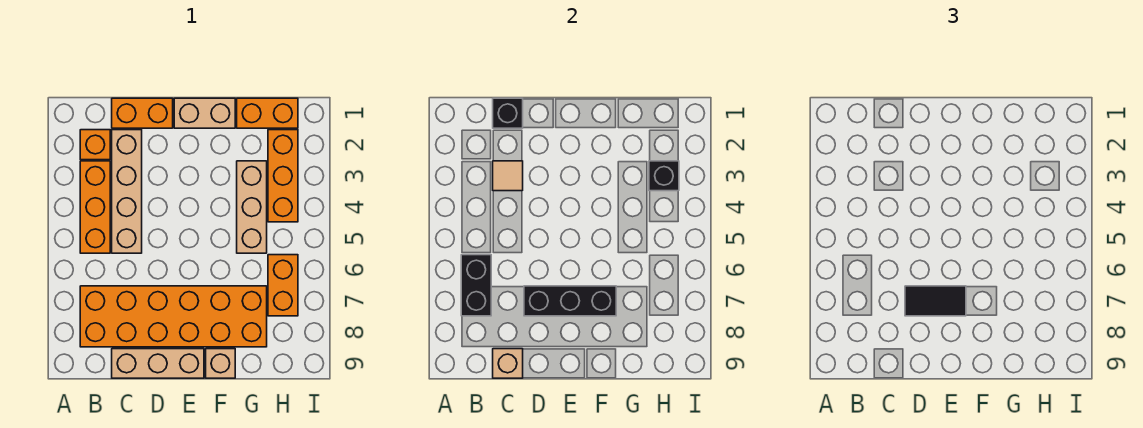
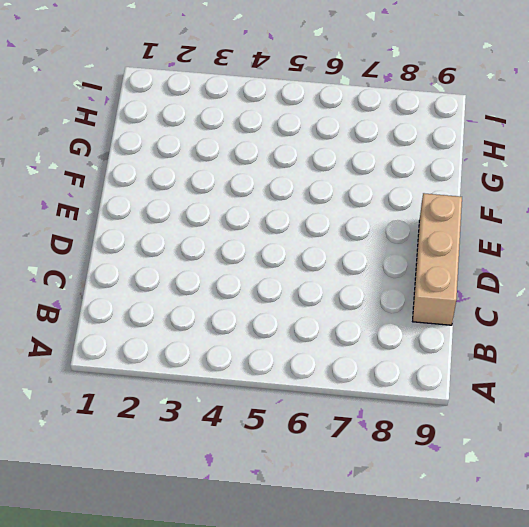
none -> orange 1x1 brick [80,130,110,160]
none -> orange 1x3 brick [80,161,110,253]
none -> orange 2x6 brick [80,286,267,347]

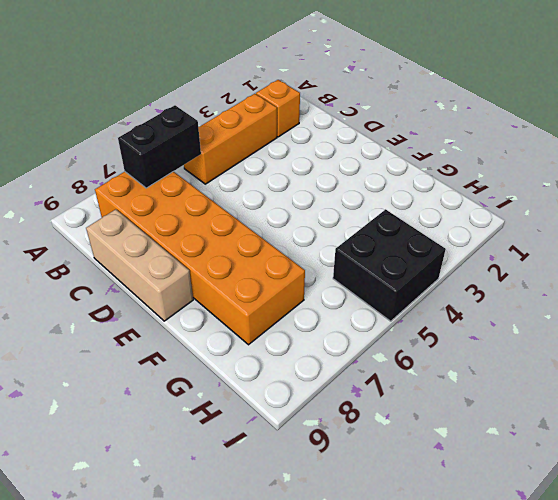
black 2x2 brick [333,209,446,321] -> orange 1x3 brick [268,130,298,222]
none -> orange 1x2 brick [112,98,173,128]
none -> tan 1x4 brick [112,130,142,253]
none -> tan 1x2 brick [174,98,235,128]

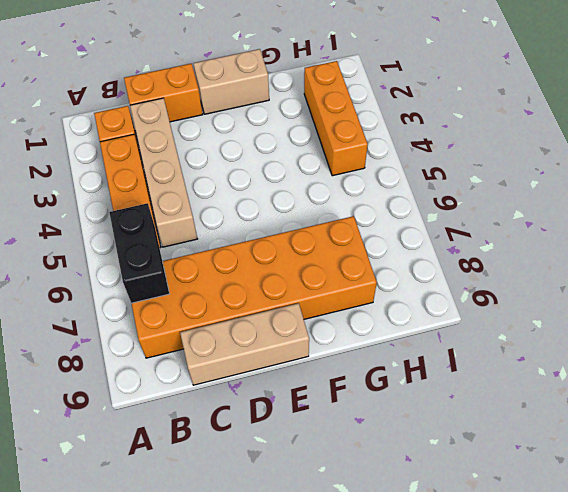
none -> tan 1x1 brick [206,349,235,378]
none -> orange 1x2 brick [237,98,298,128]
none -> tan 1x3 brick [237,161,267,253]

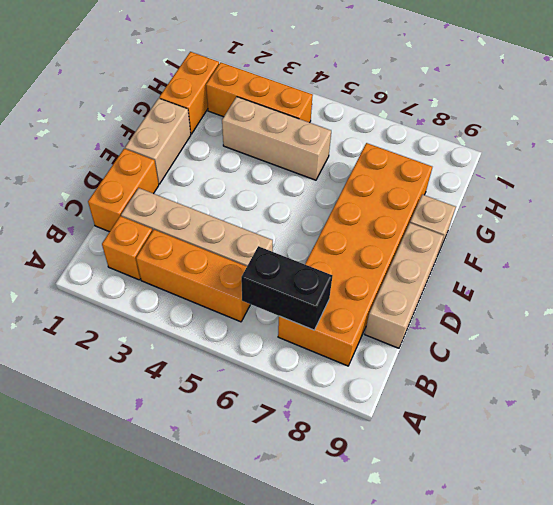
none -> orange 1x2 brick [268,255,298,316]
none -> black 1x1 brick [493,98,523,128]
none -> tan 1x1 tile [493,161,523,191]

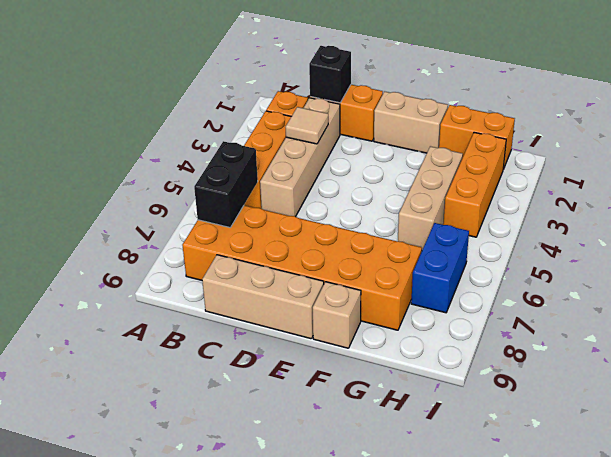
blue 1x2 brick [411,223,469,313] -> orange 1x2 brick [268,255,298,316]
none -> tan 1x1 brick [493,349,523,378]
none -> black 1x3 brick [524,286,616,316]
none -> black 1x1 brick [649,161,679,191]

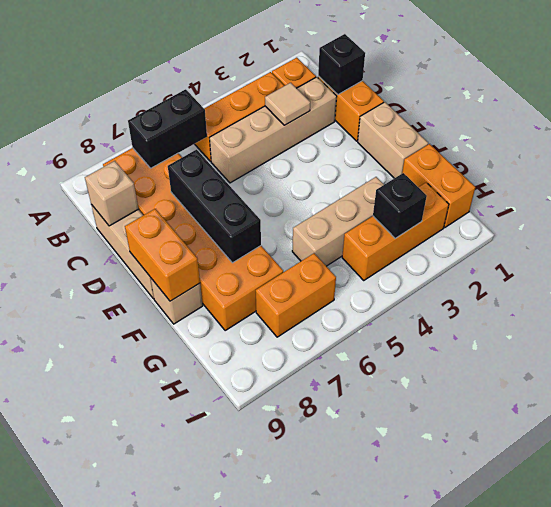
orange 1x2 brick [125,209,200,301] -> none
none -> black 1x2 tile [905,286,966,316]

